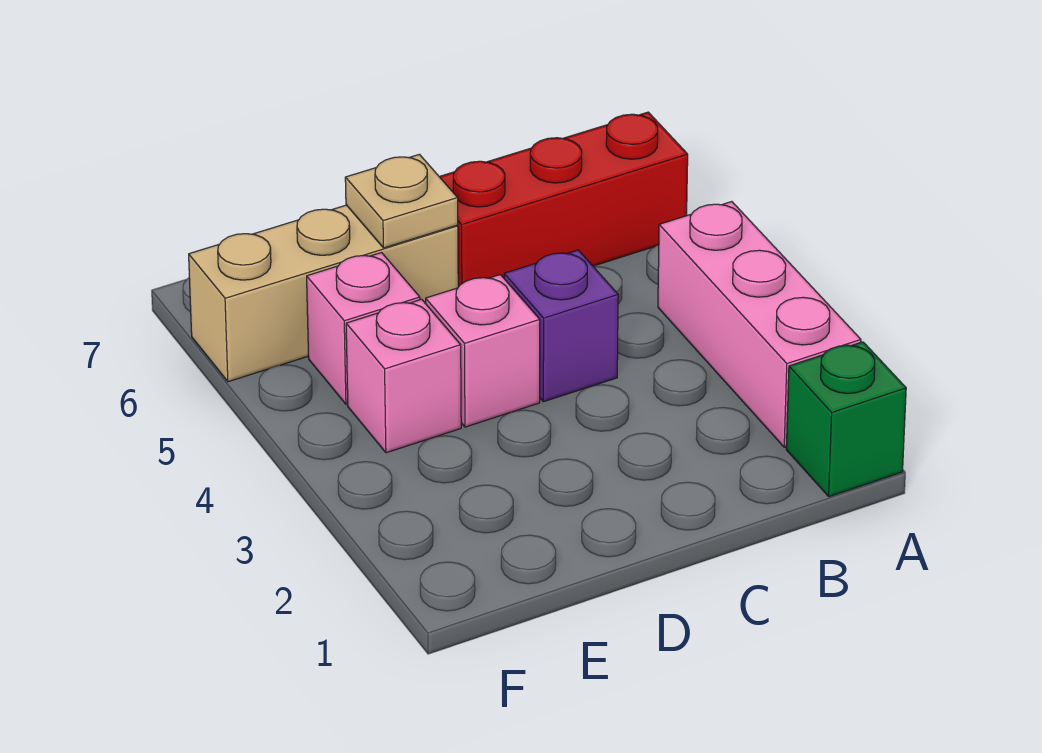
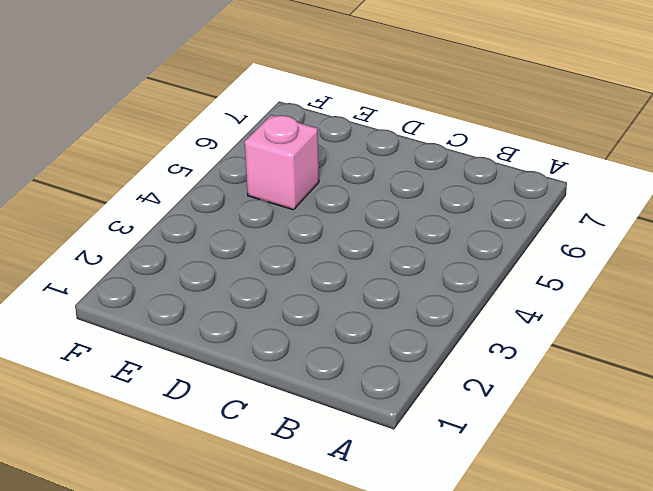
none -> green 1x1 brick [786,342,906,497]
none -> pink 1x3 brick [658,202,861,447]

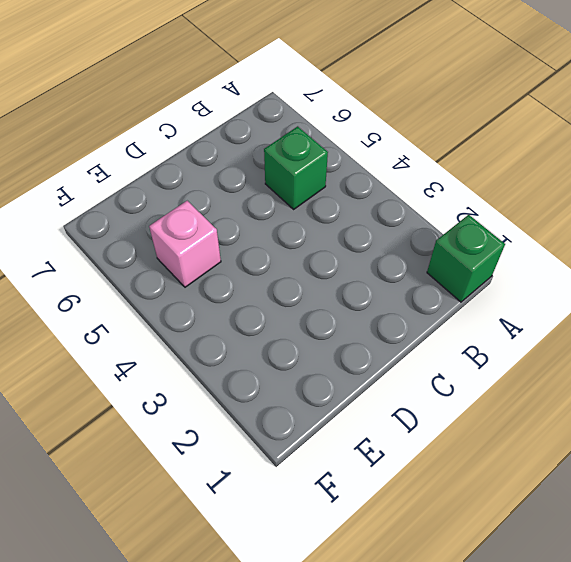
green 1x1 brick [264,126,328,209] -> none
none -> pink 1x3 brick [658,202,861,447]
none -> red 1x3 brick [439,112,688,287]

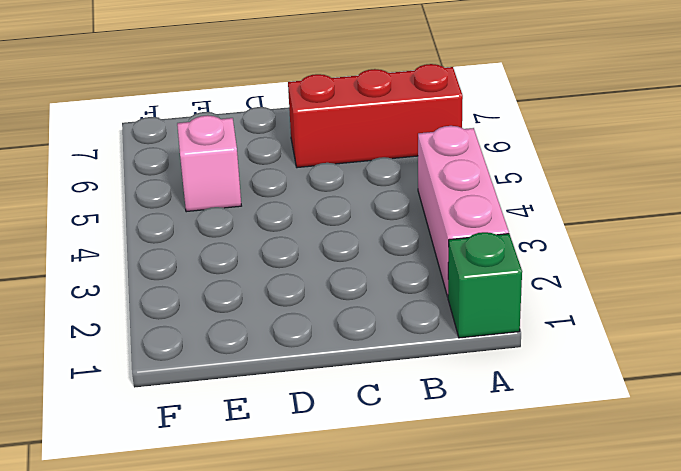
none -> purple 1x1 brick [504,250,618,402]
none -> pink 1x1 brick [426,275,540,427]

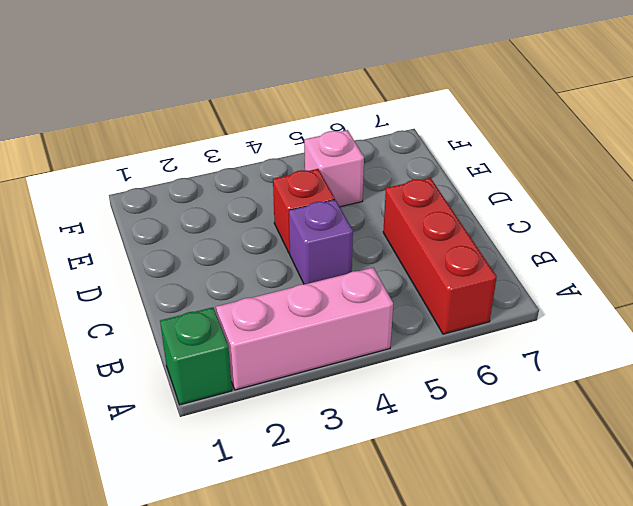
red 1x1 brick [273,169,335,254] -> pink 1x1 brick [426,275,540,427]
none -> tan 1x3 brick [189,205,458,382]
none -> pink 1x1 brick [346,299,461,453]

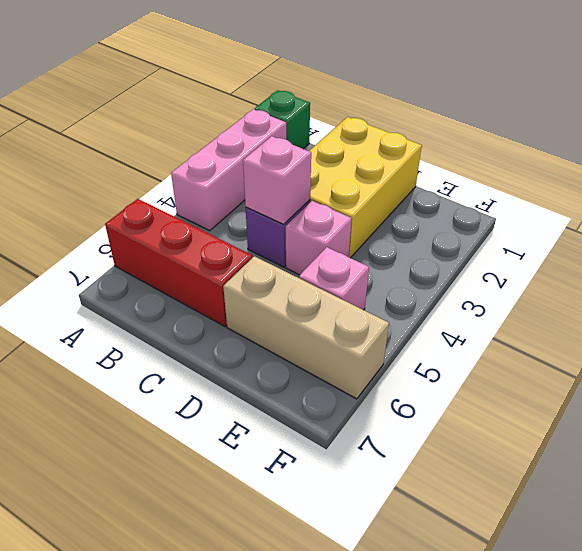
yellow 2x3 brick [309,117,422,258] -> none
pink 1x1 brick [243,136,311,224] -> pink 1x1 brick moved to [346,299,461,453]
none -> tan 1x1 plate [345,154,458,248]

